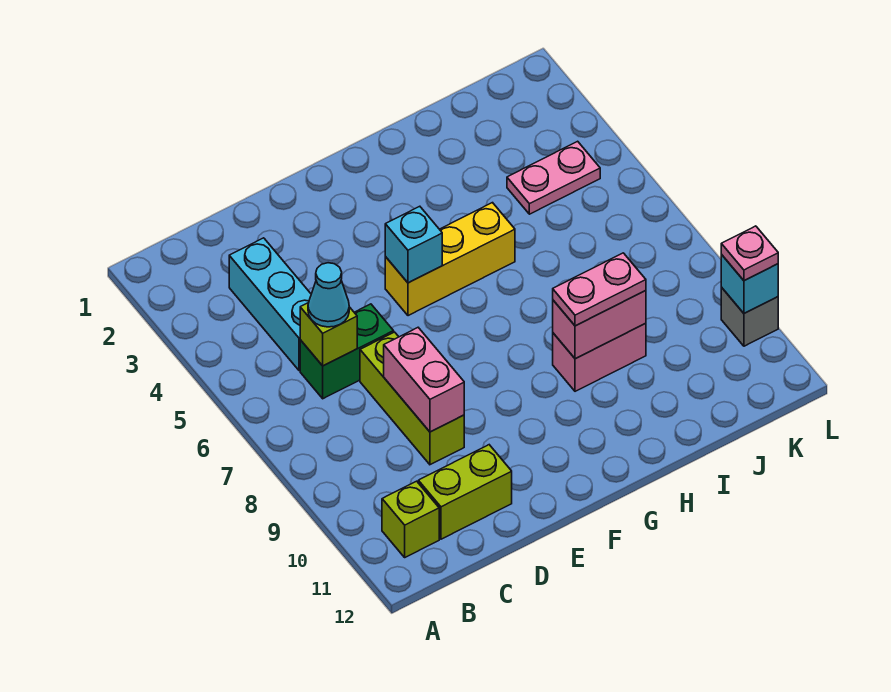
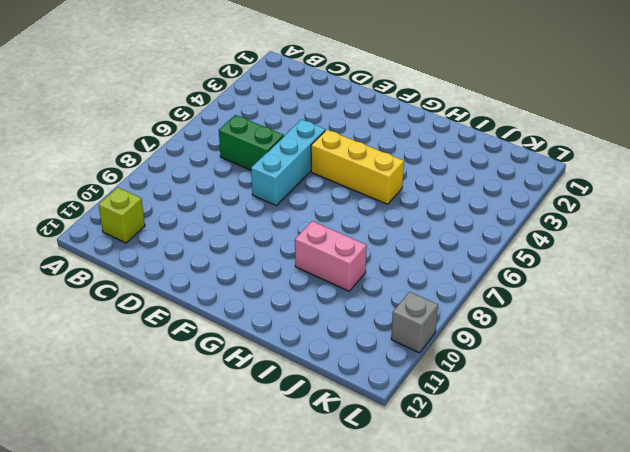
cyan 1x3 brick [251,119,325,206] -> cyan 1x3 brick moved to [229,238,311,371]
none -> lime 1x2 brick [418,445,512,539]
none -> lime 1x3 brick [360,332,464,465]
none -> pink 1x2 plate [507,141,600,214]

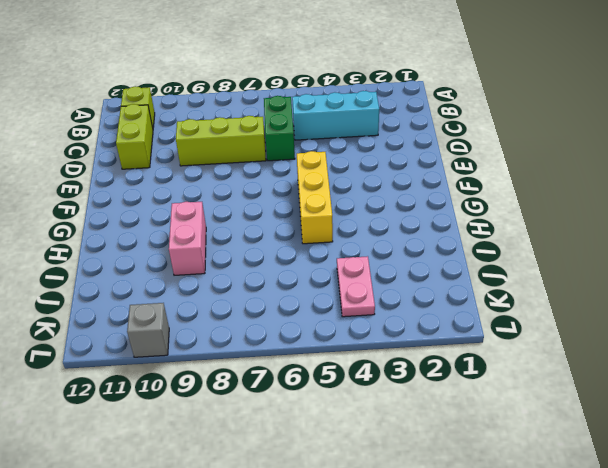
none -> lime 1x1 brick [300,303,357,366]
none -> pink 1x2 brick [384,328,464,432]
none -> cyan 1x1 brick [385,206,442,283]

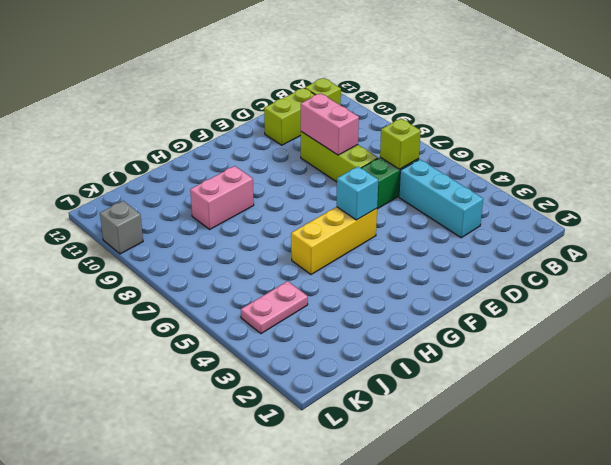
none -> pink 1x2 brick [553,291,646,359]
none -> cyan 1x1 brick [721,255,778,313]
none -> cyan 1x1 cone [308,263,349,327]

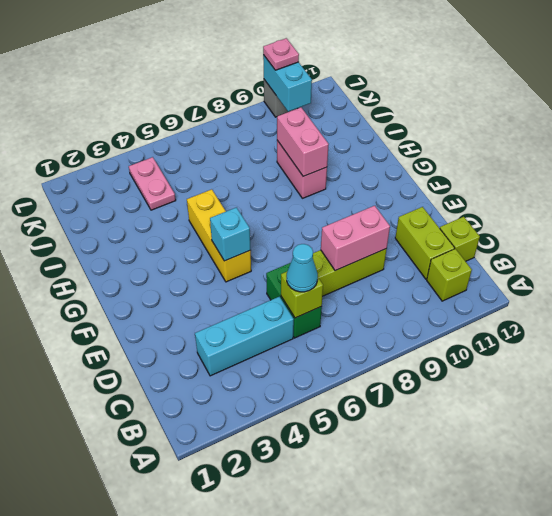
lime 1x1 brick [440,217,480,261] -> none
cyan 1x2 brick [263,55,312,112] -> cyan 1x1 brick [721,255,778,313]
none -> pink 1x2 plate [553,253,646,326]

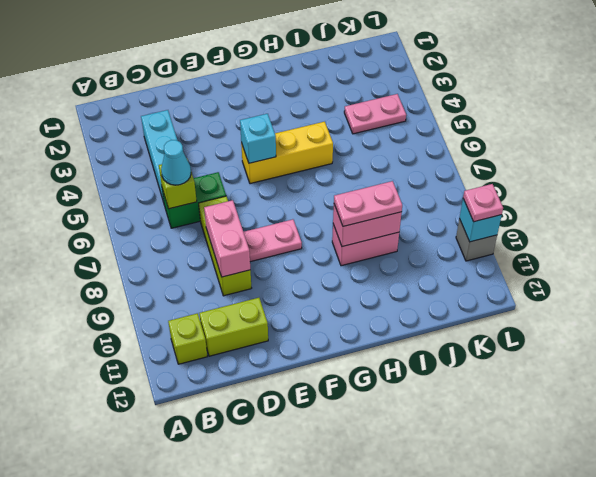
pink 1x2 plate [244,219,302,262] -> none

